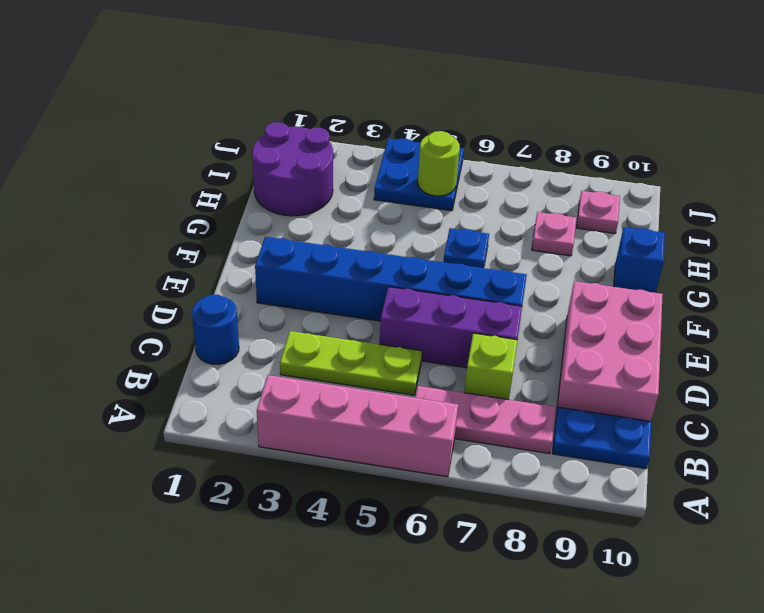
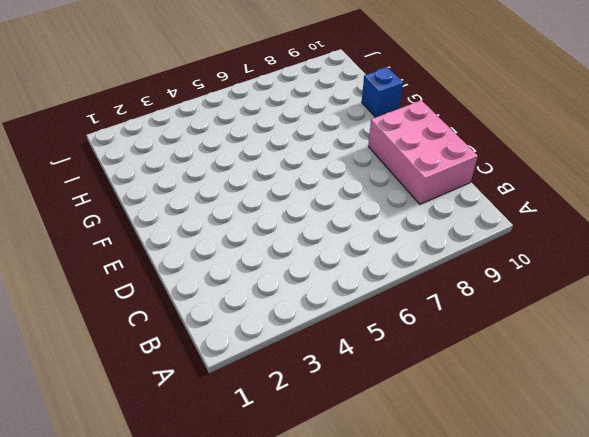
none -> pink 1x4 brick [257,375,458,477]
none -> pink 1x3 plate [415,386,556,454]
none -> blue 1x2 plate [552,407,652,469]

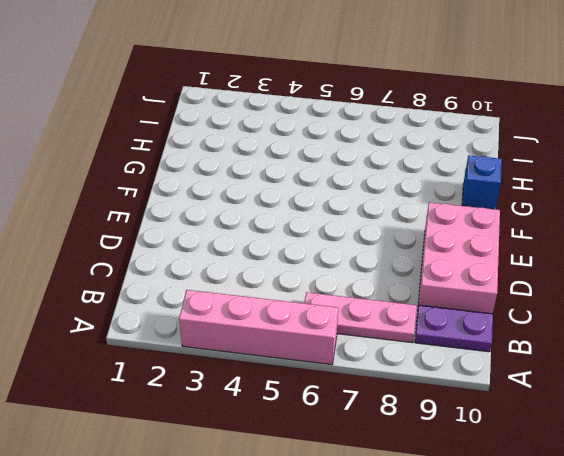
purple 1x2 plate [415,305,493,352] -> blue 1x2 plate [552,407,652,469]
none -> blue 1x1 round brick [192,294,239,364]
none -> lime 1x3 plate [280,331,422,395]
none -> lime 1x1 brick [464,333,518,400]

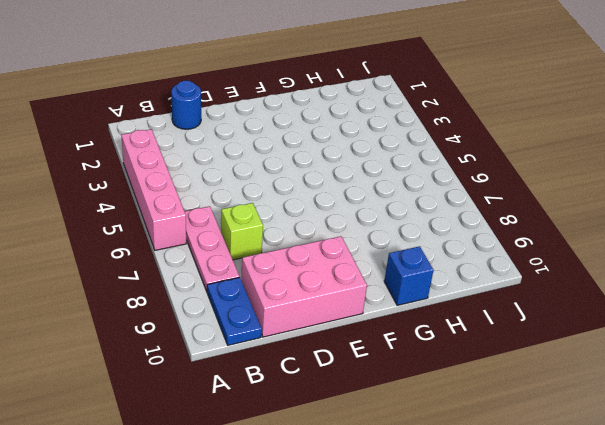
none -> lime 1x3 plate [280,331,422,395]
none -> purple 1x3 brick [380,287,522,368]
none -> blue 1x6 brick [255,237,527,321]

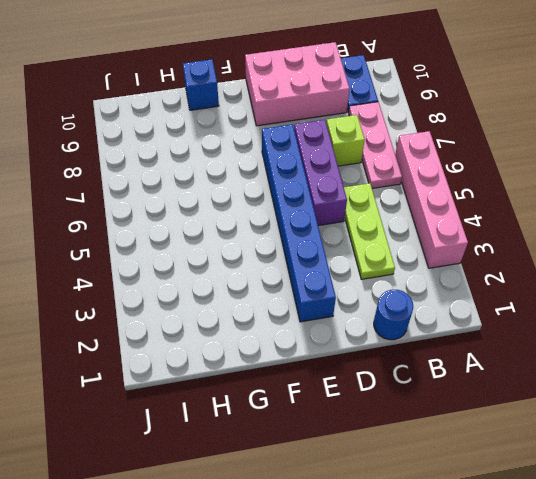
none -> blue 1x1 plate [443,228,489,268]
none -> purple 2x2 round brick [252,122,333,216]
none -> pink 1x1 plate [532,212,576,256]

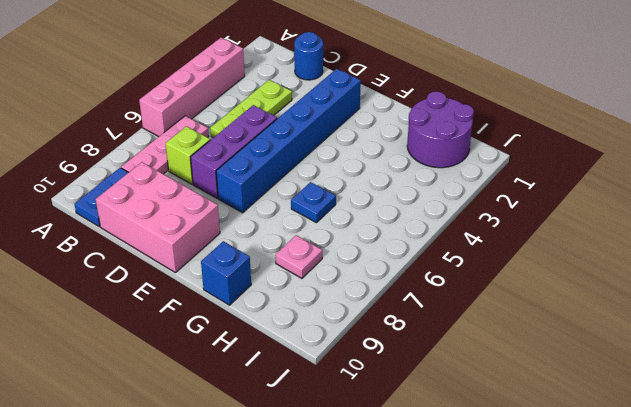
none -> blue 2x2 plate [374,138,464,211]
none -> pink 1x1 plate [577,191,620,233]
none -> lime 1x1 round brick [418,131,460,196]

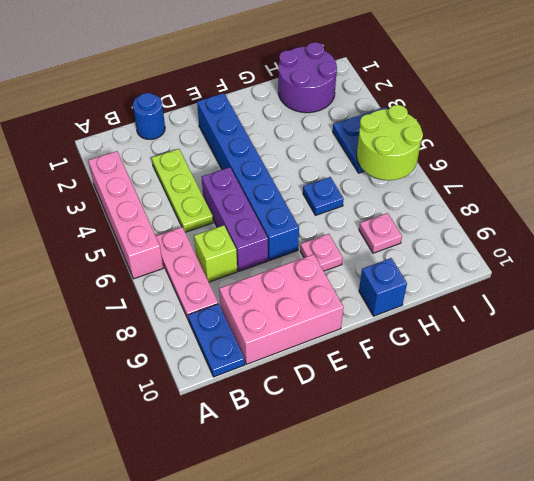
pink 1x1 plate [300,234,343,271] -> pink 1x1 plate moved to [577,191,620,233]
lime 2x2 round brick [357,105,423,180] -> lime 1x1 round brick [418,131,460,196]

